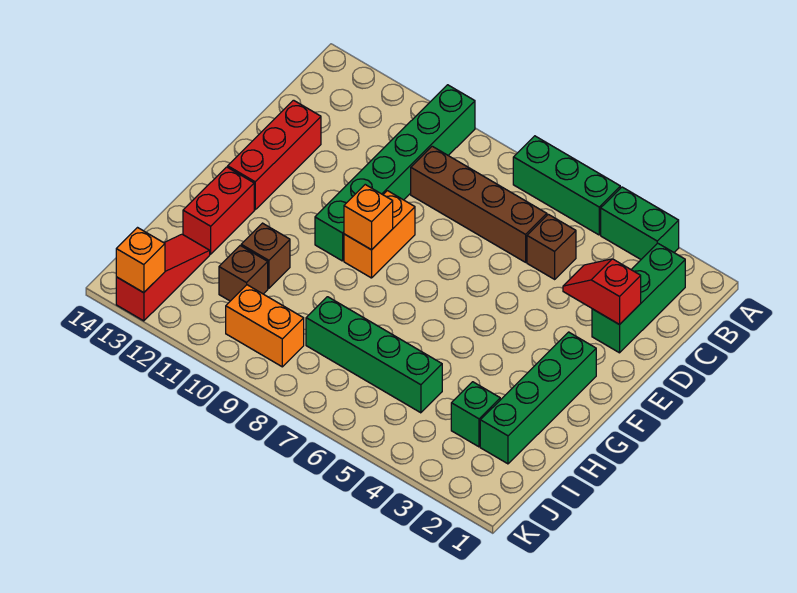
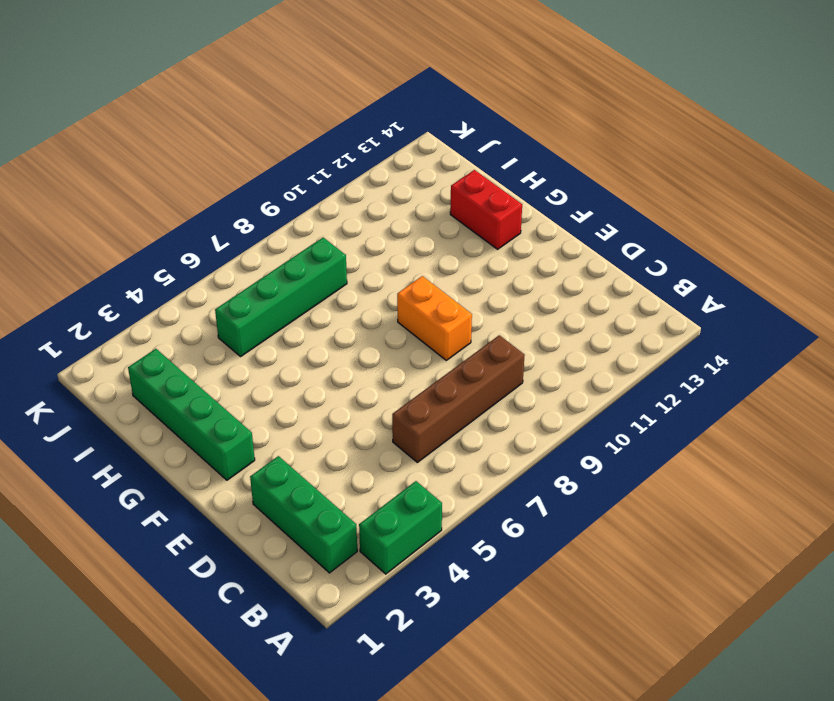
none -> green 1x3 brick [513,136,620,235]
none -> green 1x6 brick [315,85,475,261]
none -> brown 1x1 brick [527,214,576,279]

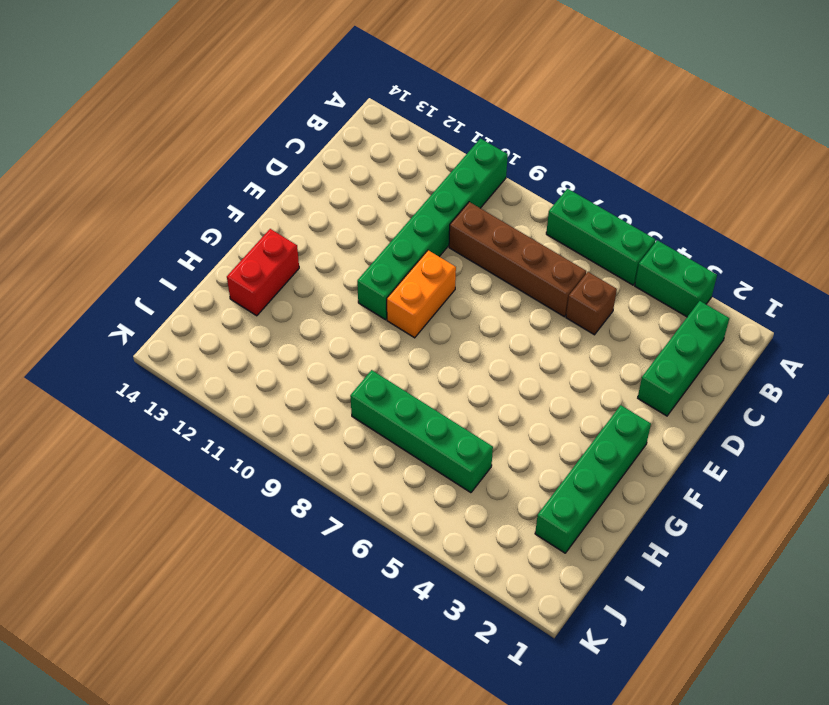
none -> red 1x3 brick [228,100,321,210]
none -> brown 1x1 brick [241,223,290,288]
none -> green 1x1 brick [451,382,500,447]

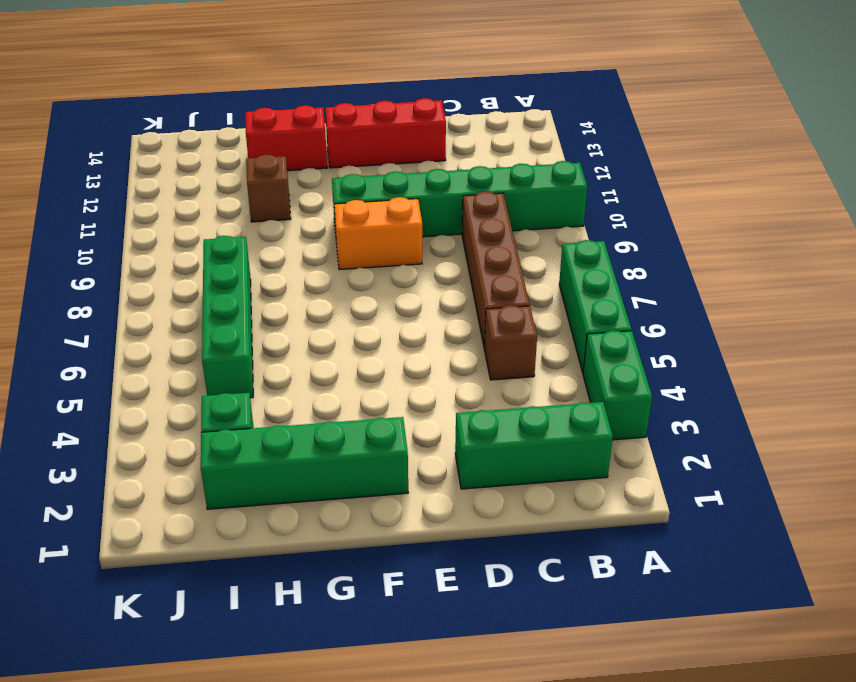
none -> brown 1x1 brick [219,246,268,301]
none -> red 1x3 slope [116,234,210,321]
none -> orange 1x2 brick [226,285,304,367]

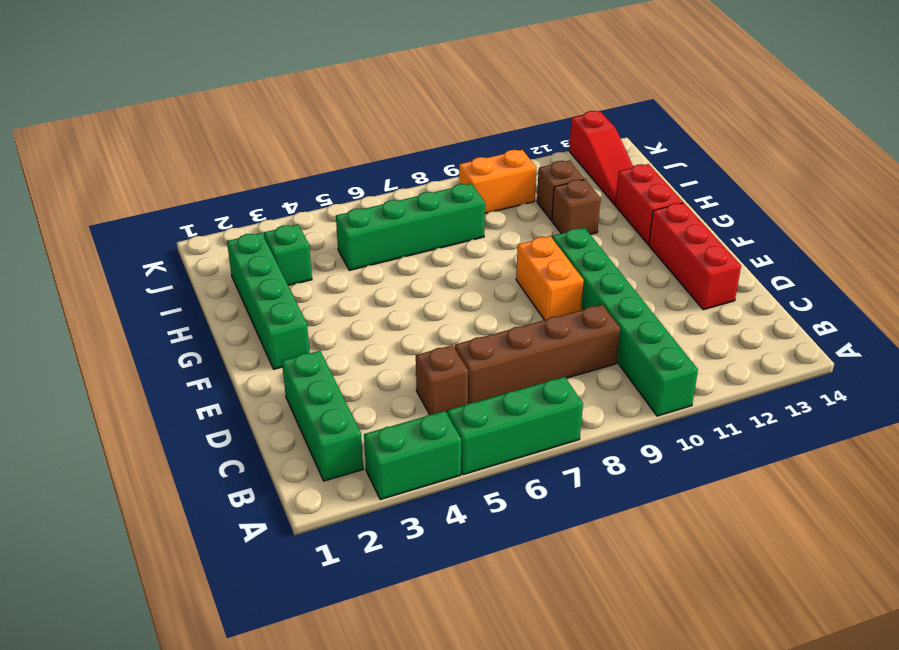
none -> red 1x2 slope [563,259,641,325]
none -> orange 1x1 brick [344,185,393,250]
none -> orange 1x1 brick [116,228,165,293]

